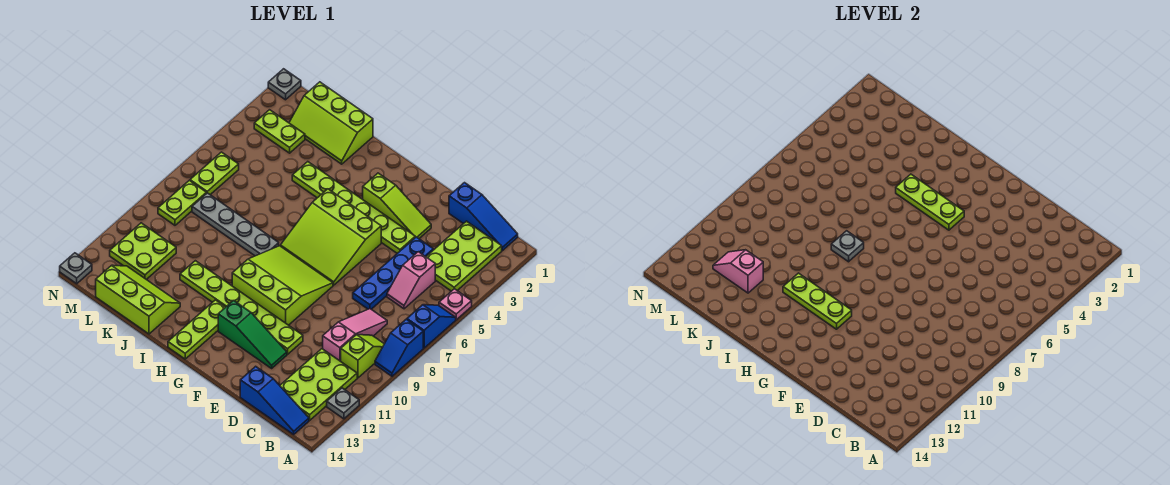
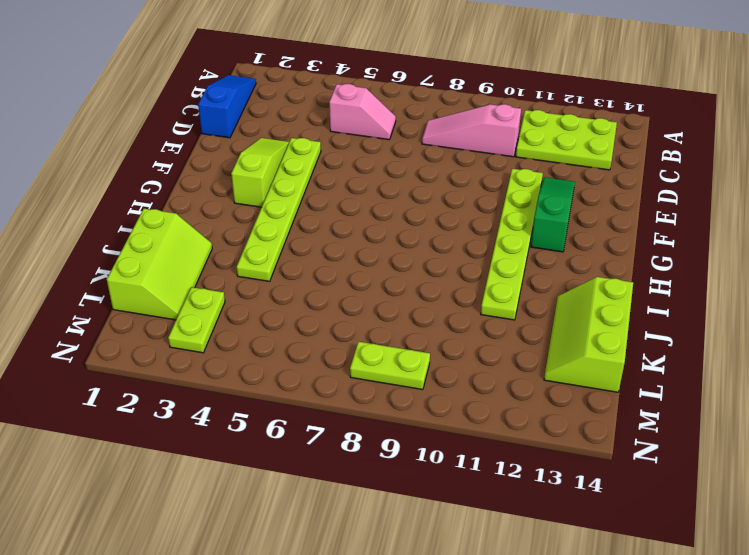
none -> pink 1x1 plate [439,289,472,320]
none -> blue 1x2 slope [407,305,456,348]
none -> blue 1x2 slope [375,319,423,376]
none -> grey 1x1 plate [327,388,359,419]

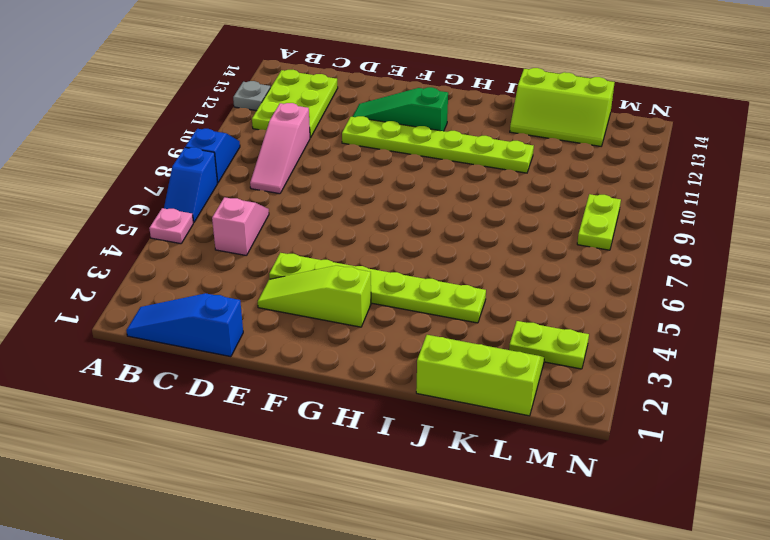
none -> lime 2x3 plate [426,221,502,291]
none -> lime 1x2 slope [341,335,384,378]
none -> blue 1x3 slope [240,366,309,434]
none -> blue 1x4 plate [353,237,433,309]

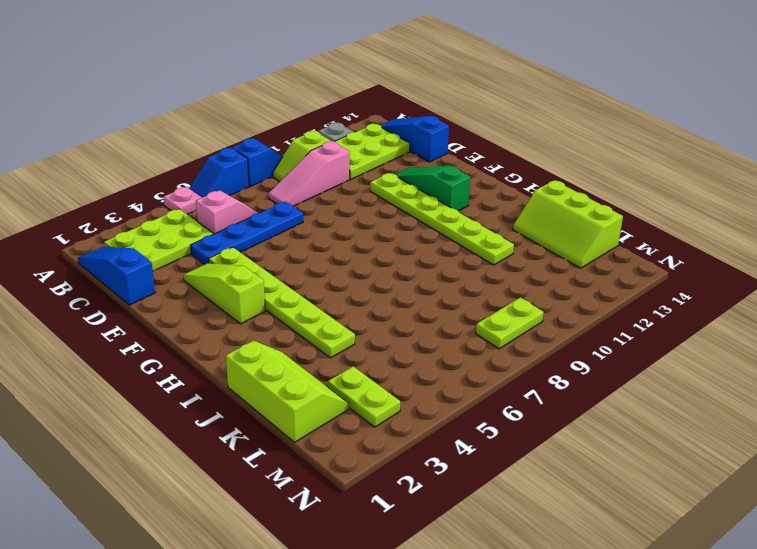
none -> lime 3x3 slope [280,189,381,285]
none -> lime 3x3 slope [232,246,333,325]
none -> lime 1x3 plate [168,300,225,359]
none -> grey 1x4 plate [192,193,279,256]

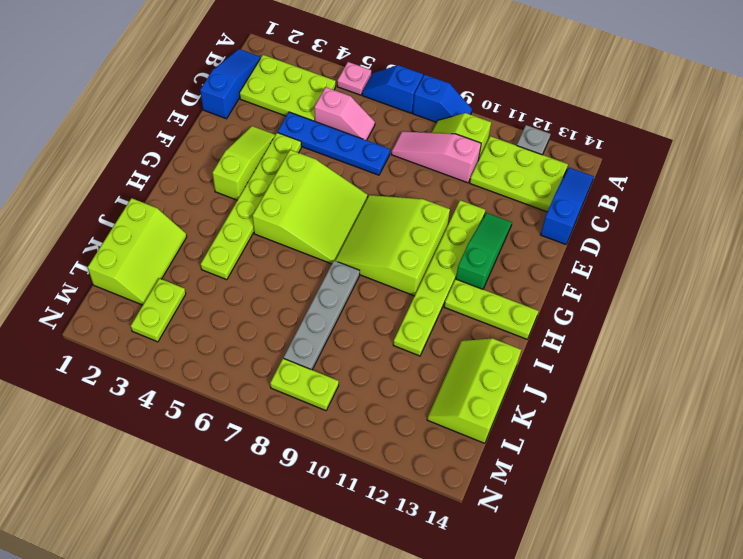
none -> lime 2x2 plate [110,223,176,280]
none -> lime 1x2 plate [190,152,239,195]
none -> grey 1x1 plate [268,69,301,100]
none -> grey 1x1 plate [60,253,92,284]

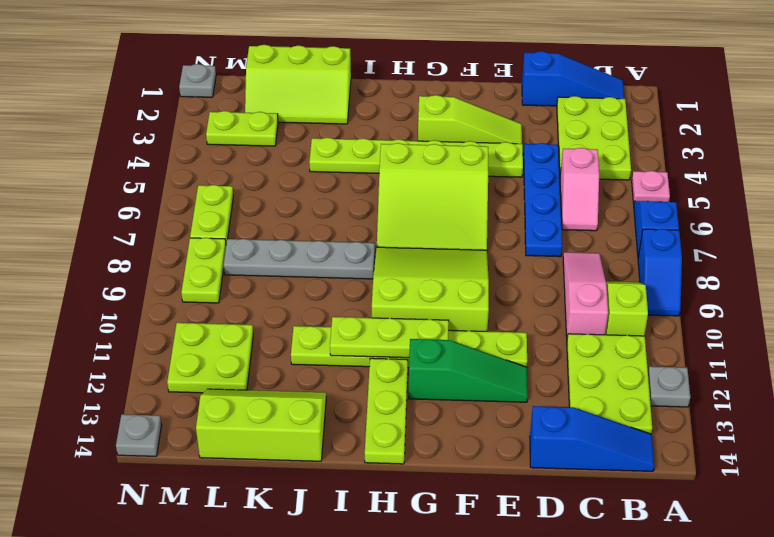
none -> lime 1x3 plate [896,174,964,230]
none -> grey 1x1 plate [831,231,864,262]
none -> pink 1x2 slope [713,250,763,293]

